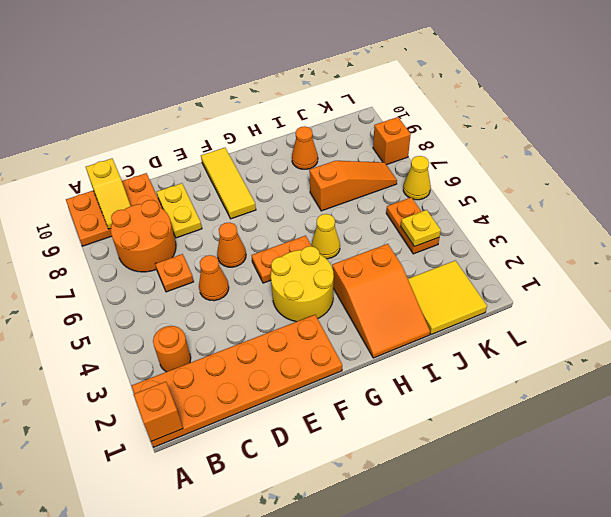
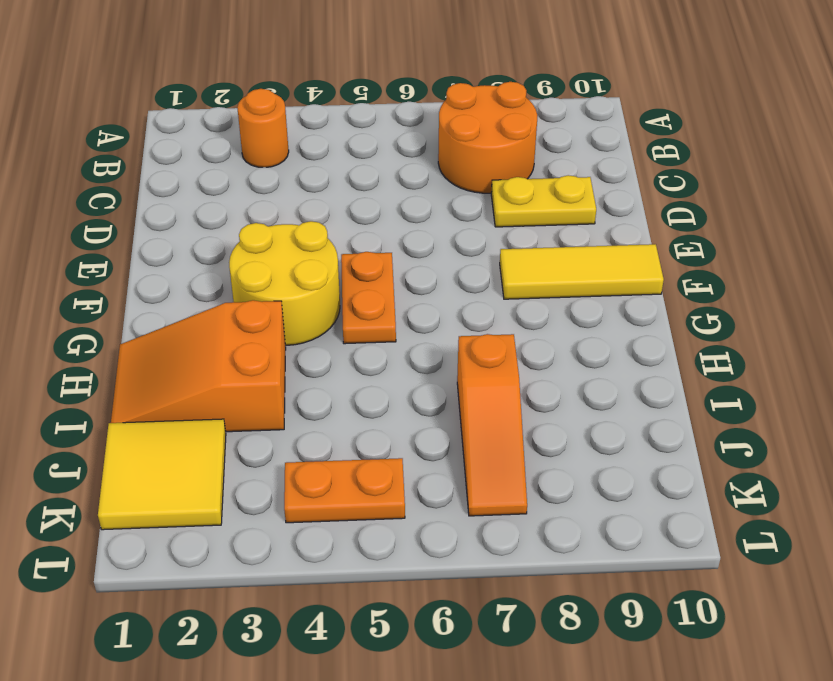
none -> orange 2x6 plate [132,315,342,447]
none -> orange 2x3 plate [66,173,162,246]
none -> orange 1x1 plate [155,254,194,292]

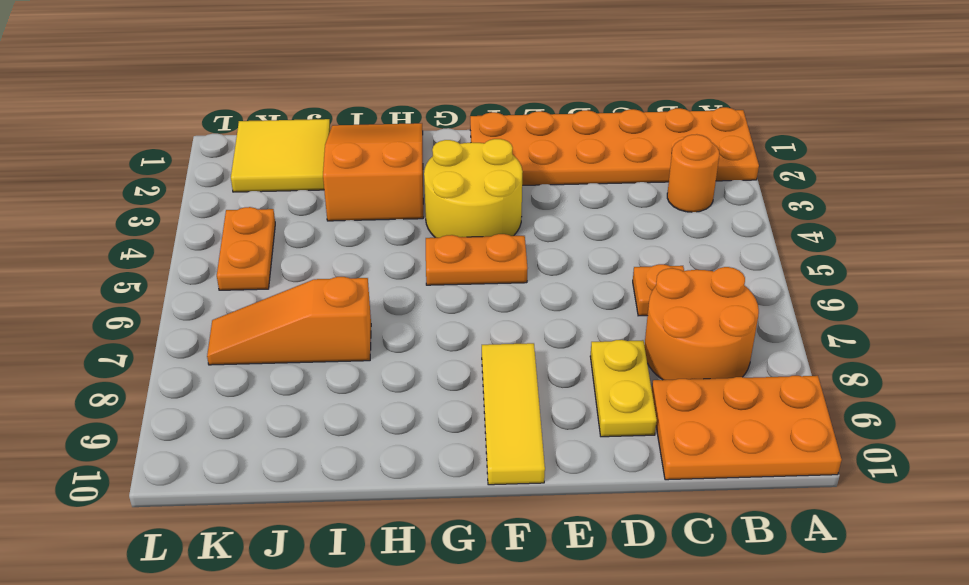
none -> orange 1x1 cone [199,255,229,301]
none -> orange 1x1 cone [217,222,246,267]
none -> yellow 1x1 cone [312,214,340,259]

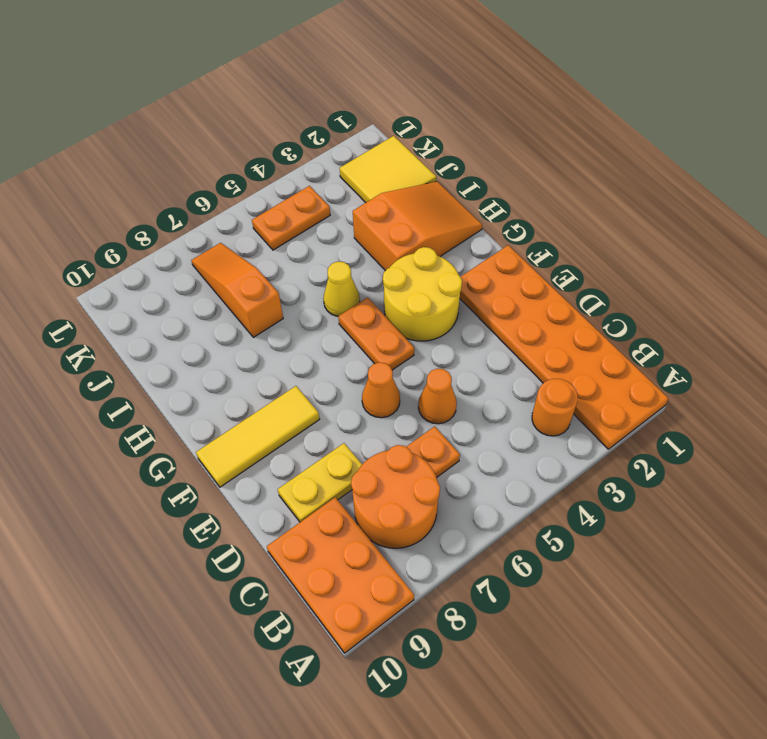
none -> orange 1x1 cone [292,126,318,169]
none -> yellow 1x1 cone [403,156,431,200]
none -> orange 1x1 brick [373,117,411,165]

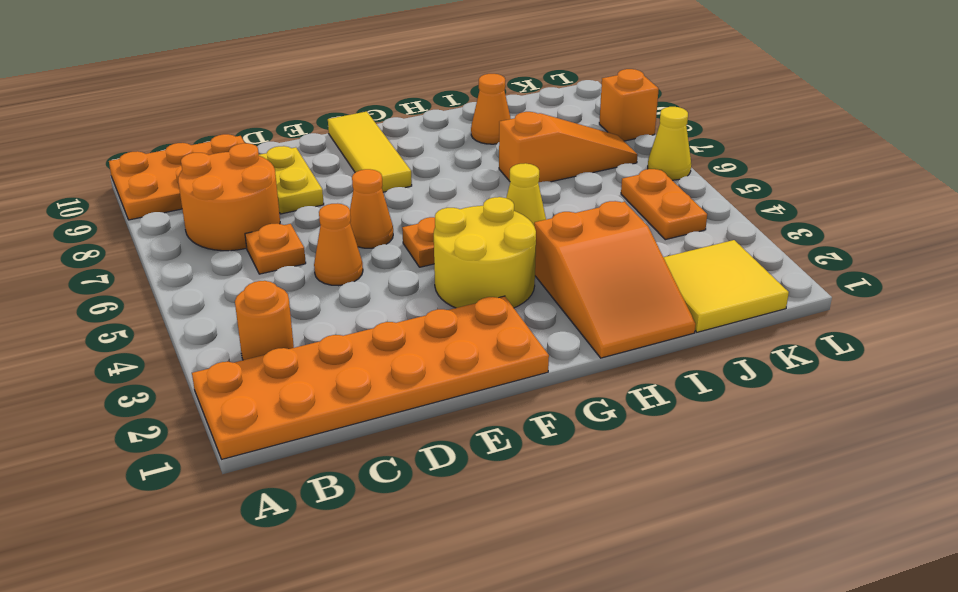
none -> orange 1x1 brick [133,382,183,442]
none -> yellow 1x2 slope [86,159,131,229]
none -> yellow 1x1 plate [401,210,441,247]

